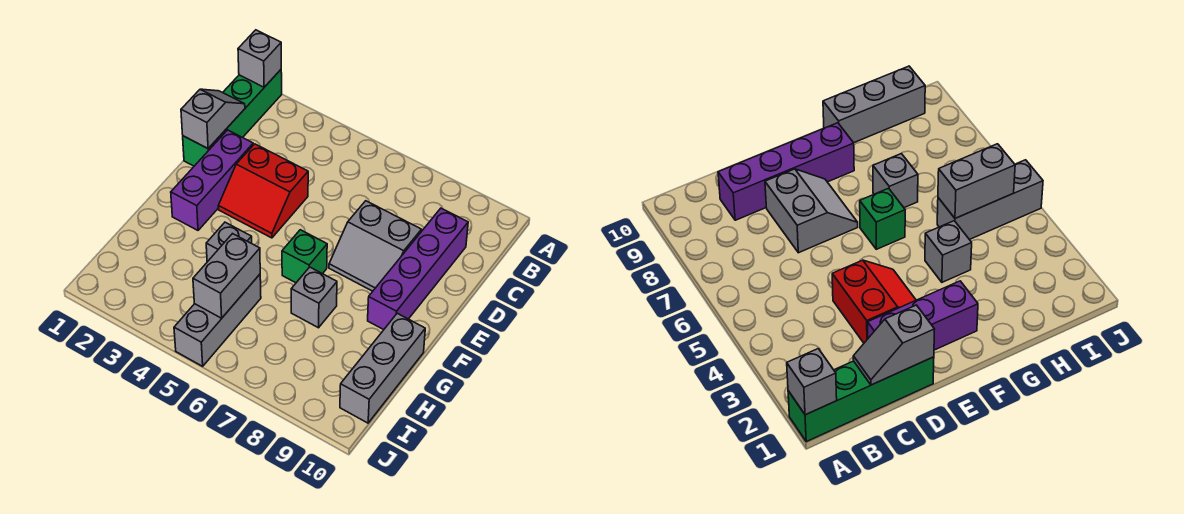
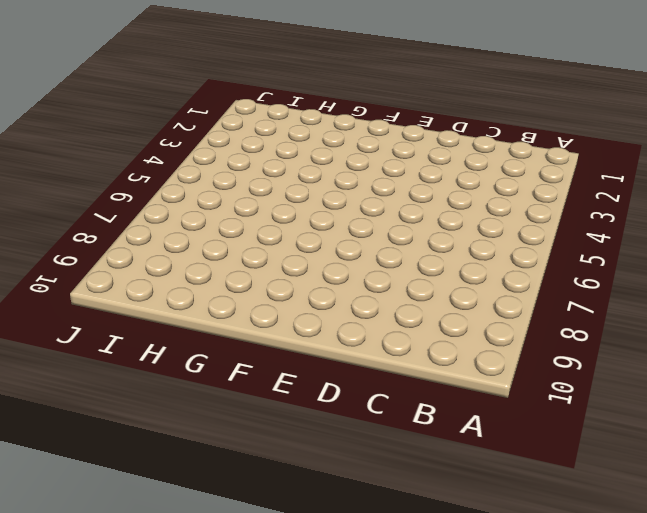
none -> green 1x4 brick [183,70,282,166]
none -> purple 1x4 brick [368,208,468,330]
none -> purple 1x3 brick [171,130,253,230]

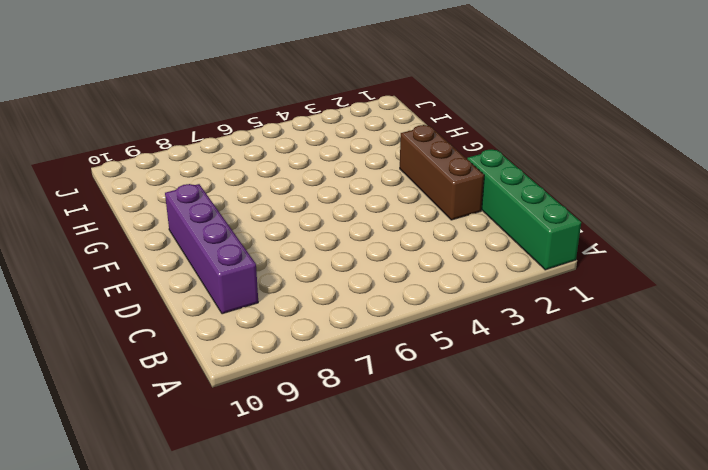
brown 1x3 brick [400,125,484,220] -> purple 1x3 brick [171,130,253,230]
none -> red 2x2 slope [218,144,308,238]
none -> grey 2x2 slope [329,201,421,291]
none -> green 1x1 brick [282,230,327,283]

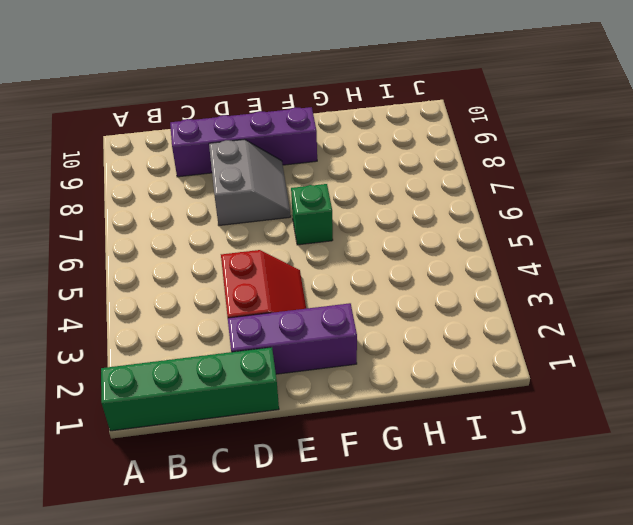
none -> grey 1x1 brick [206,222,252,262]
none -> grey 1x1 brick [291,267,337,328]
none -> grey 1x3 brick [340,313,425,423]

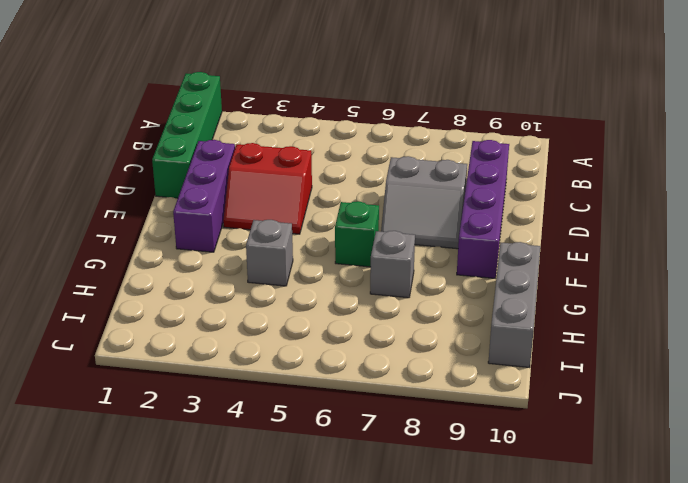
none -> grey 1x3 brick [174,274,261,366]
none -> grey 1x1 brick [238,30,281,87]
none -> grey 1x2 slope [181,89,245,148]

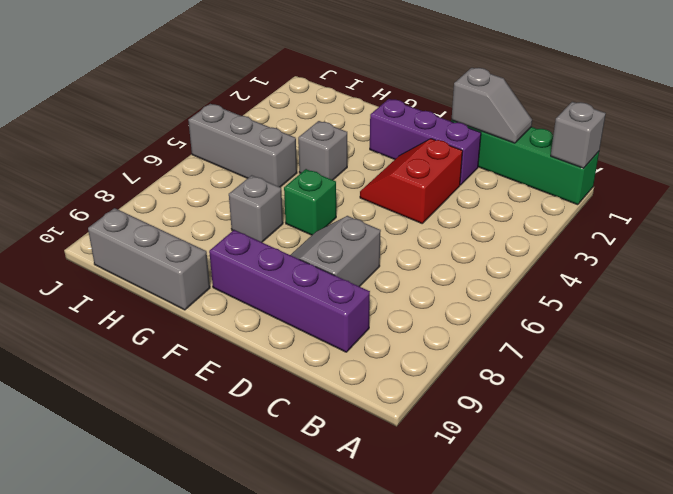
none -> grey 1x2 brick [193,234,260,318]

